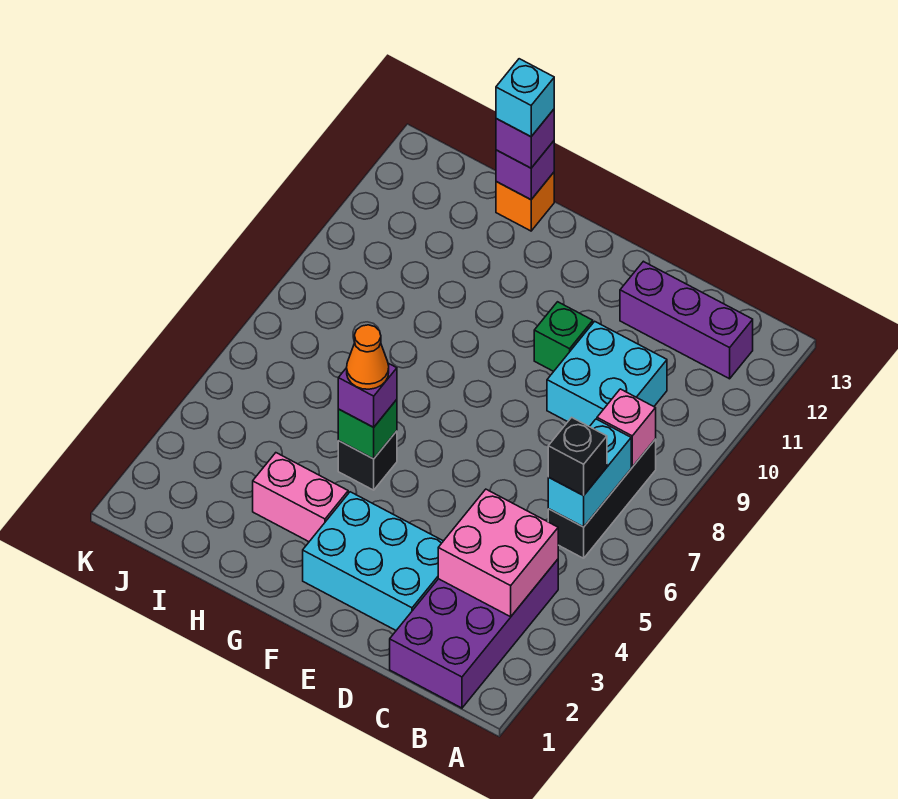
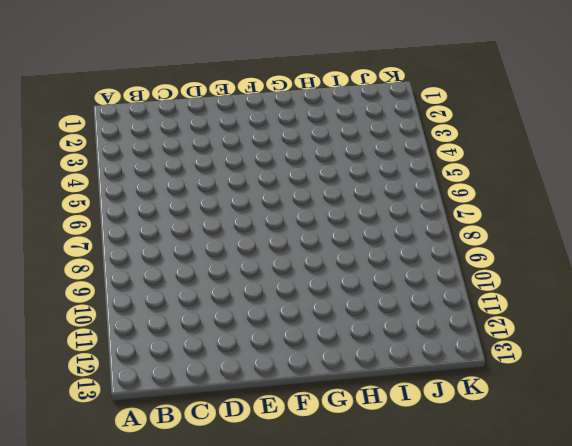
none -> purple 2x4 brick [390,559,558,708]
none -> black 1x3 brick [548,439,656,558]
none -> purple 1x3 brick [620,261,753,379]

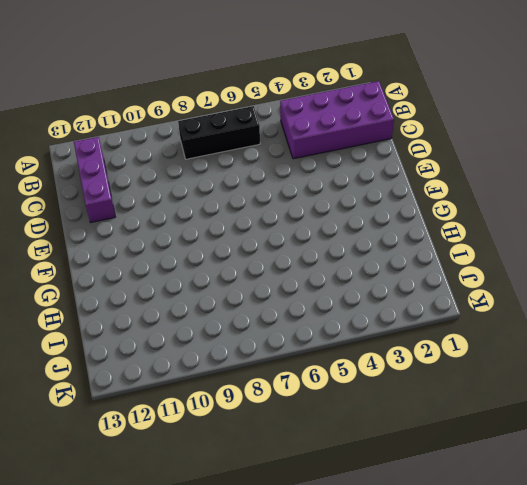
none -> cyan 2x2 brick [547,321,667,427]
none -> cyan 2x3 brick [303,492,443,630]
none -> green 1x1 brick [534,302,593,371]

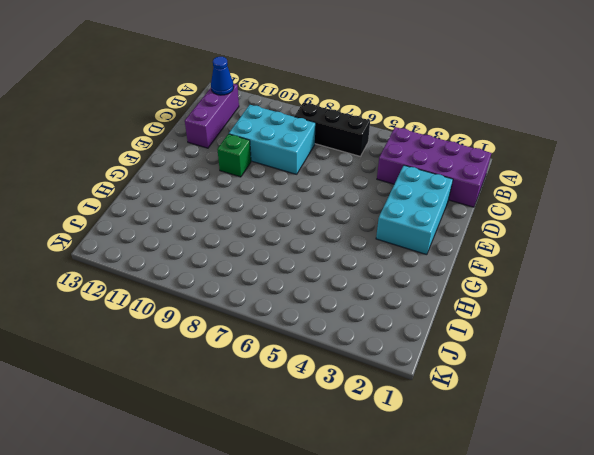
blue 1x1 cone [211,57,234,95] -> none
cyan 2x3 brick [229,105,315,174] -> cyan 2x2 brick [547,321,667,427]
none -> pink 1x2 brick [253,453,348,542]
none -> black 1x1 brick [338,431,397,490]
none -> orange 1x1 brick [496,172,554,231]

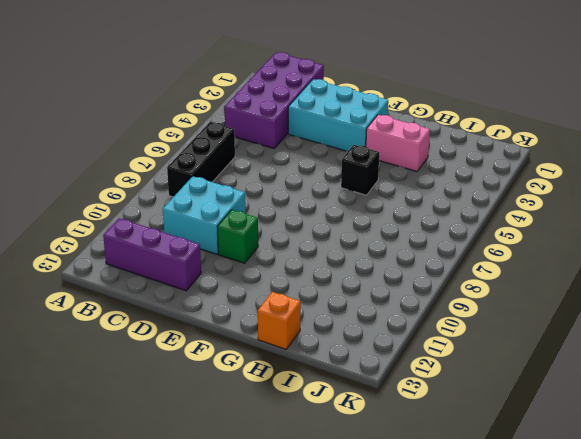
none -> pink 2x2 brick [438,489,558,617]
none -> cyan 1x2 brick [548,419,631,527]
none -> pink 1x1 brick [597,389,656,467]

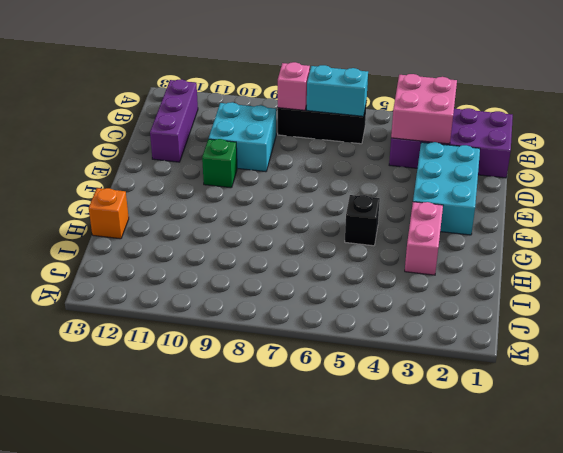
none -> green 1x1 brick [338,400,397,459]
none -> purple 1x1 brick [496,141,554,200]
none -> black 1x1 brick [548,417,607,496]

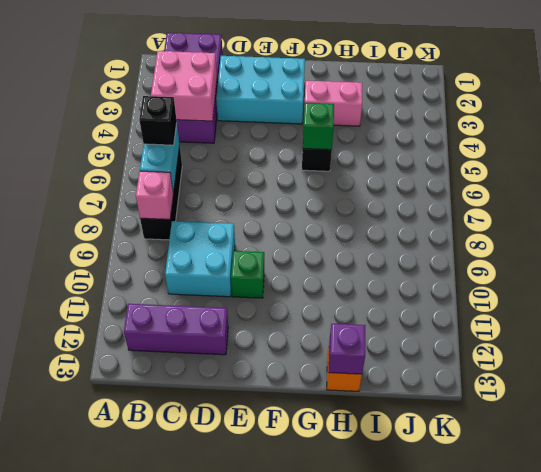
none -> purple 1x1 brick [338,363,397,427]
none -> purple 1x1 brick [496,109,554,168]
none -> orange 1x1 cone [347,325,389,389]

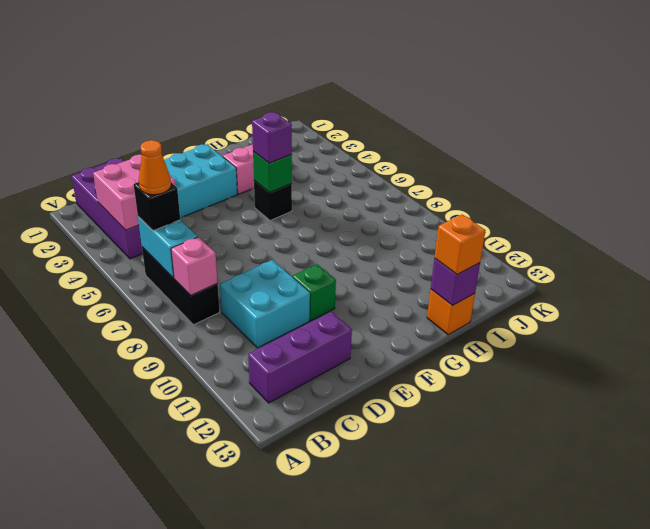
orange 1x1 cone [139,140,171,195] -> orange 1x1 cone moved to [347,325,389,389]
orange 1x1 brick [435,214,486,275] -> purple 1x1 brick [496,109,554,168]
none -> cyan 1x1 brick [496,59,554,137]

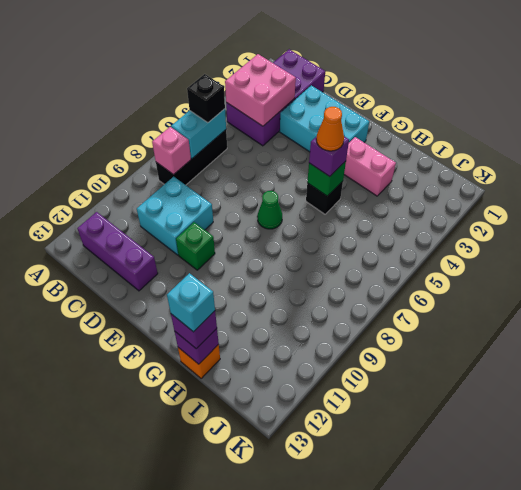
green 1x1 cone [257,191,282,229] -> none

